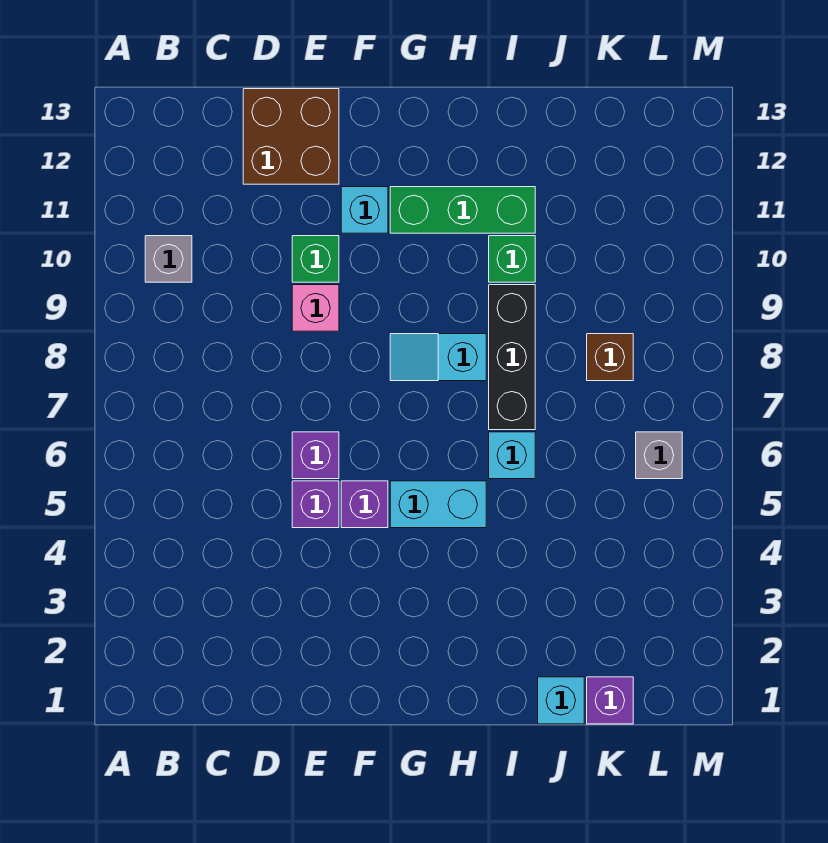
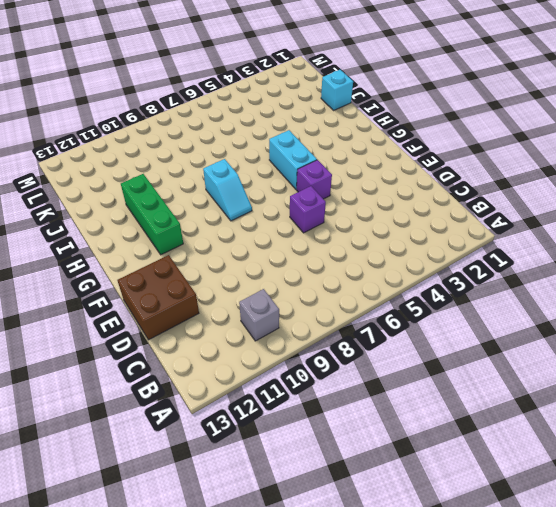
none -> purple 1x1 brick [292,481,339,528]
none -> pink 1x1 brick [292,285,339,331]
none -> green 1x1 brick [292,236,339,282]

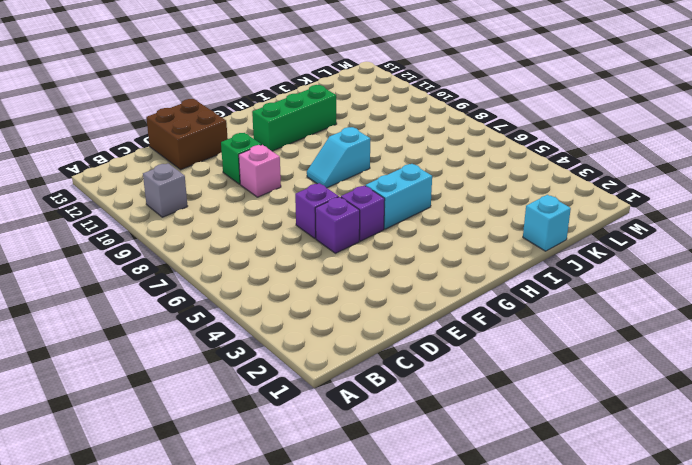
none -> cyan 1x1 brick [341,187,388,233]
none -> cyan 1x1 brick [489,432,535,479]
none -> black 1x3 brick [489,285,535,430]

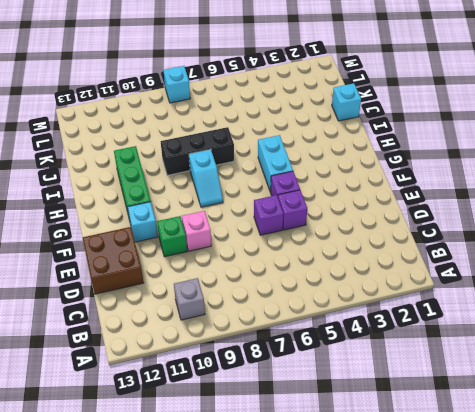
cyan 1x1 brick [164,66,190,103] -> cyan 1x1 brick moved to [489,432,535,479]
none -> green 1x1 brick [489,236,535,282]
none -> purple 1x1 brick [587,677,633,724]
none -> brown 1x1 brick [587,334,633,381]

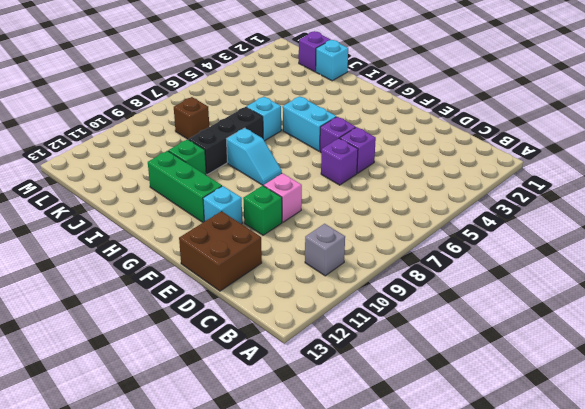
none -> grey 1x1 brick [636,432,682,479]

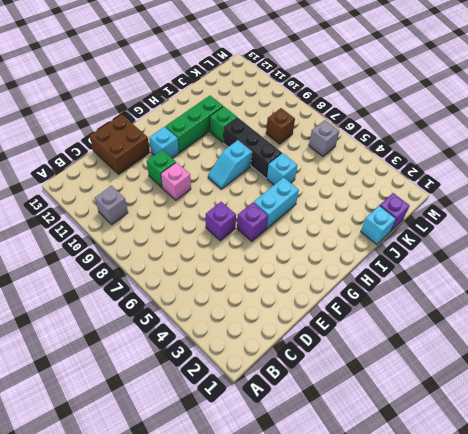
none -> purple 1x1 brick [292,481,339,528]

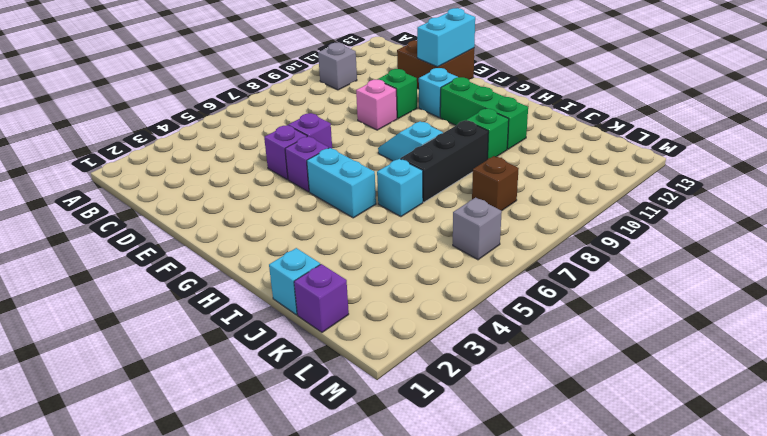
cyan 1x2 brick [417,8,475,67] -> none

